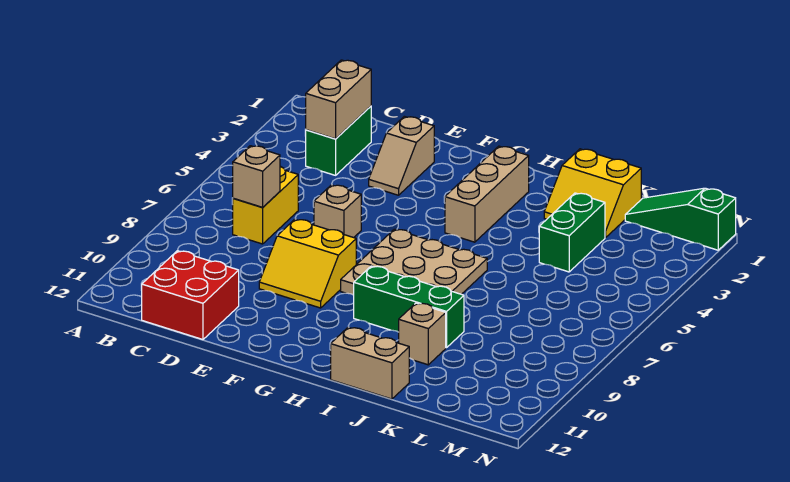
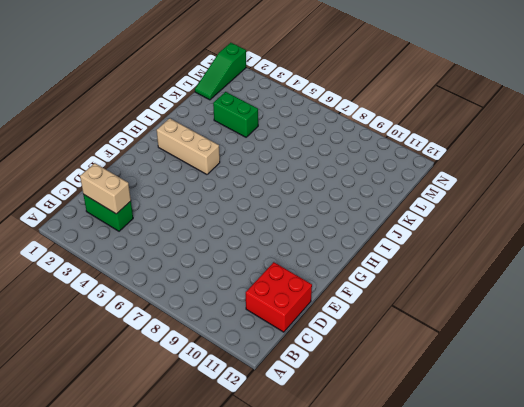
none -> yellow 1x2 brick [233,166,298,244]
none -> tan 1x2 slope [369,116,434,195]
none -> tan 1x1 brick [314,185,361,238]

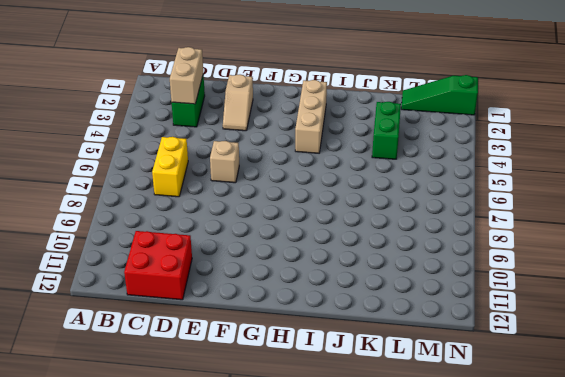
none -> yellow 2x2 slope [259,219,356,308]
none -> tan 3x3 plate [341,229,487,295]
none -> green 1x3 brick [354,266,464,348]

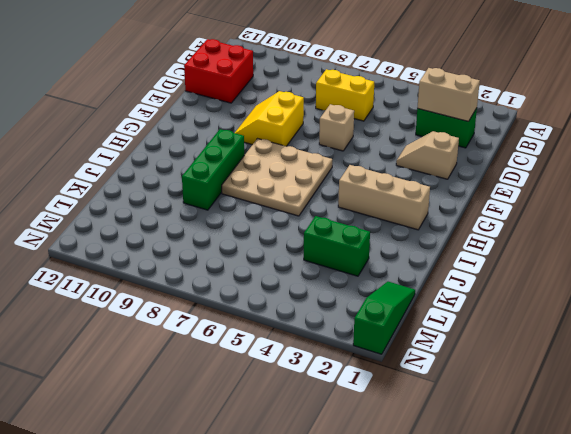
none -> tan 1x2 brick [331,327,409,399]
none -> yellow 2x2 slope [544,149,641,238]
none -> tan 1x1 brick [399,303,446,365]

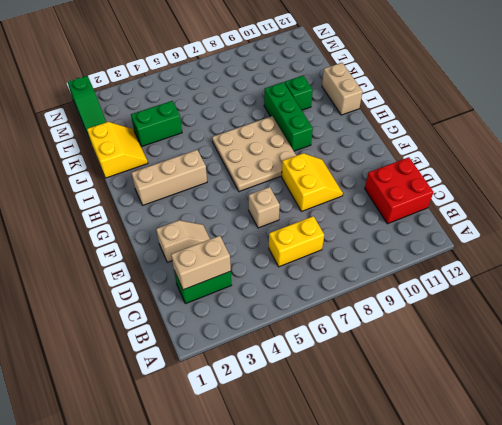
green 1x1 brick [285,75,313,110] -> tan 1x1 brick [399,303,446,365]
none -> tan 1x1 brick [233,146,280,207]

